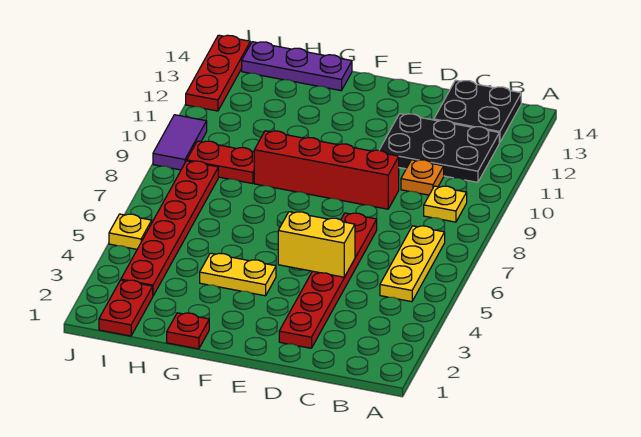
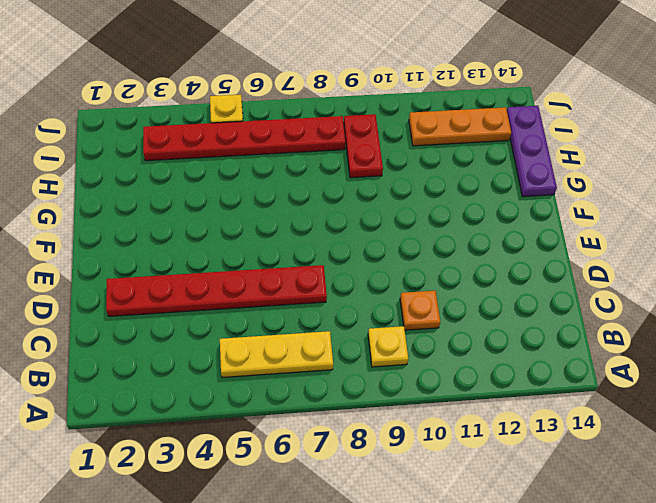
orange 1x3 plate [409,107,511,146] -> none
none -> black 2x3 plate [380,114,499,182]
none -> black 2x2 plate [434,80,521,143]
none -> red 1x4 brick [254,131,399,209]

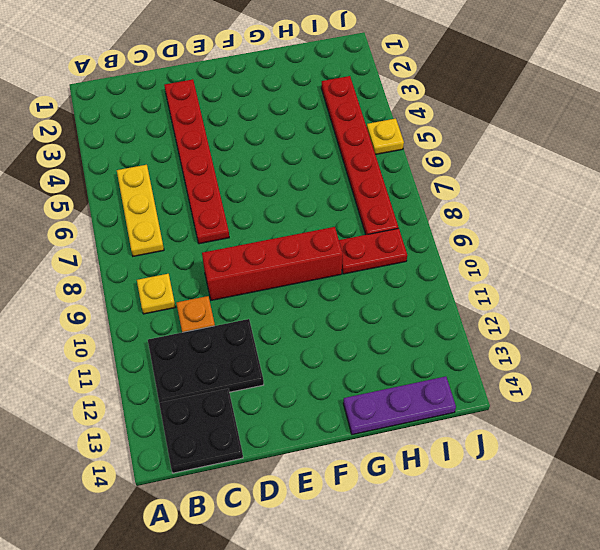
none -> yellow 1x2 plate [200,253,276,296]
none -> red 1x1 plate [167,313,209,349]
none -> red 1x2 plate [99,280,153,336]

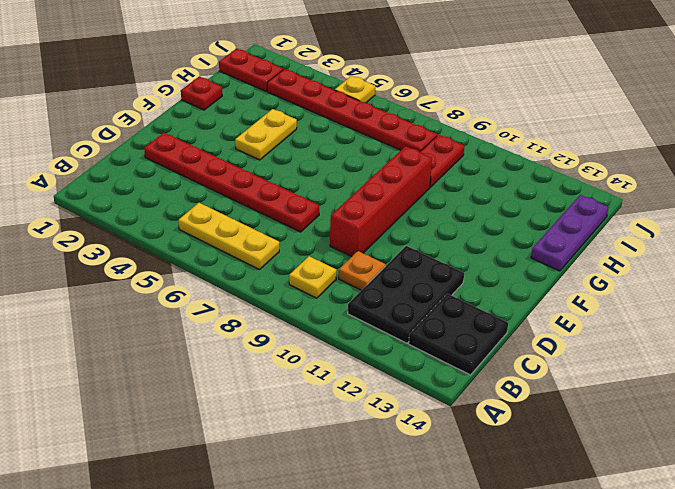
none -> purple 1x2 tile [153,115,207,170]
none -> red 1x3 plate [186,35,250,111]
none -> yellow 1x2 brick [278,212,355,277]

